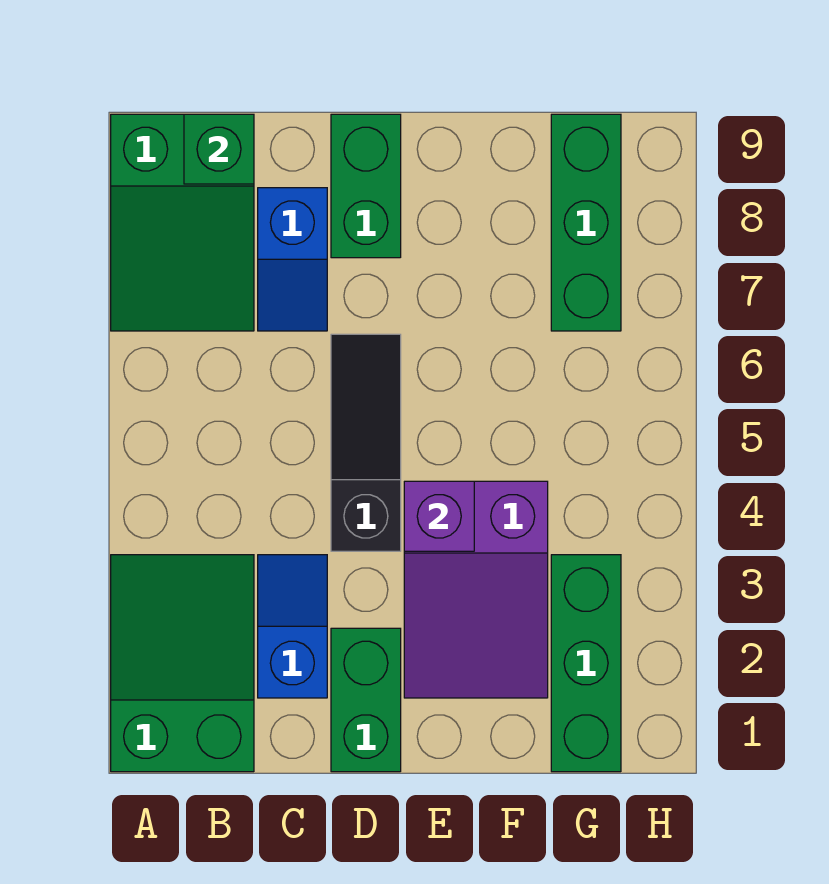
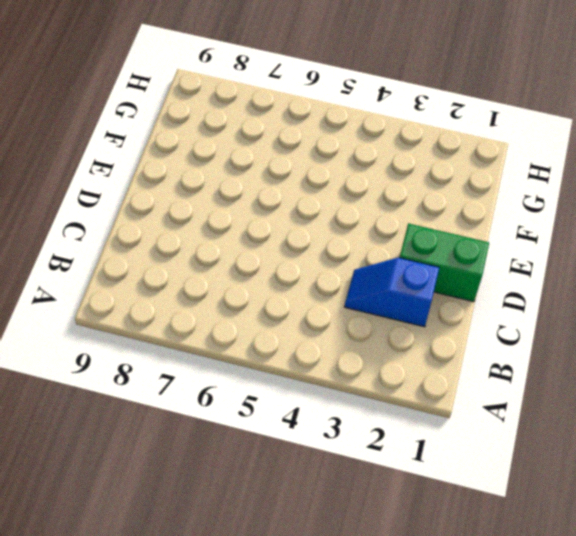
none -> green 2x3 slope [111,555,254,772]
none -> green 2x3 slope [111,114,254,331]
none -> blue 1x2 slope [258,188,327,331]

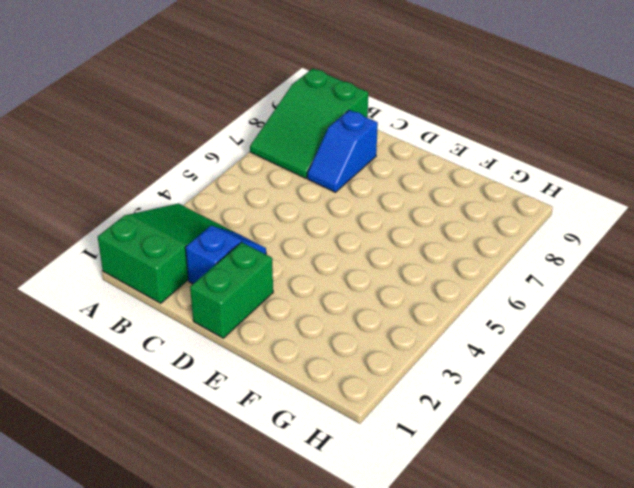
none -> black 1x3 slope [331,334,401,551]
none -> green 1x2 brick [331,114,401,258]
none -> purple 2x3 slope [404,481,548,698]

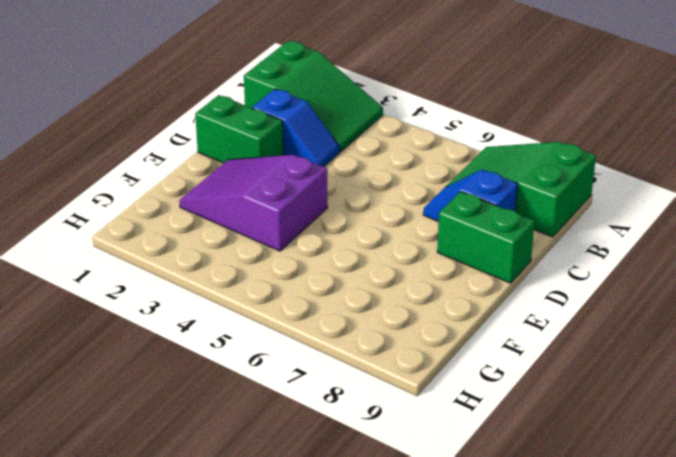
none -> black 1x3 slope [331,334,401,551]
none -> green 1x3 brick [551,555,621,772]
none -> green 1x3 brick [551,114,621,331]

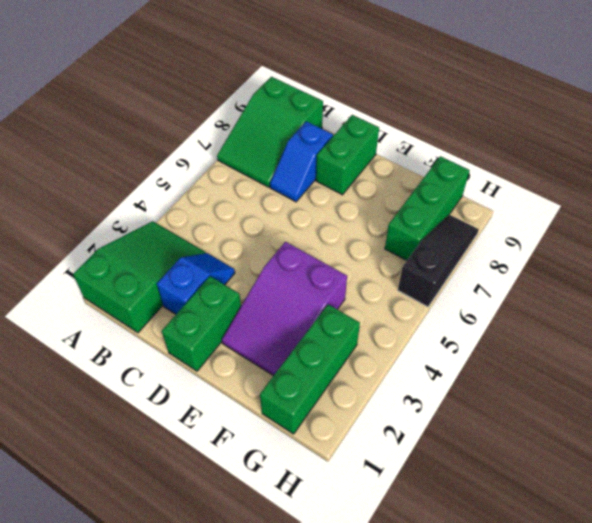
black 1x3 slope [398,215,479,307] -> black 1x3 slope moved to [331,334,401,551]
none -> green 1x1 brick [184,114,254,184]
none -> purple 1x1 brick [404,481,474,551]

